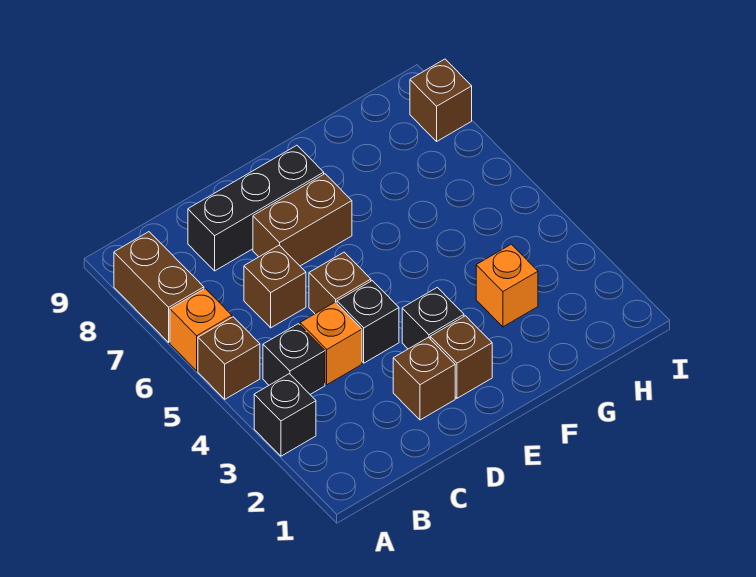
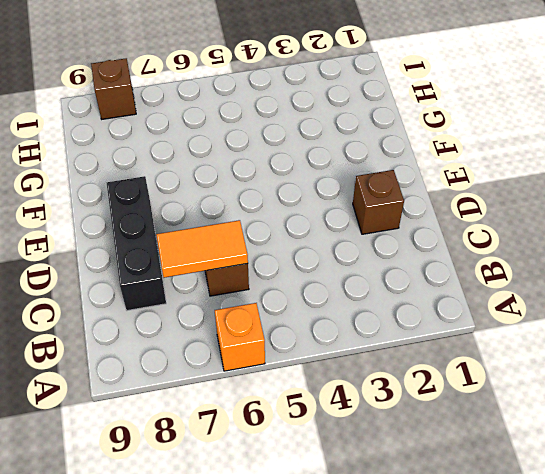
orange 1x2 tile [156,220,248,278] -> none
none -> black 1x1 brick [254,374,316,456]
none -> brown 1x1 brick [198,317,260,399]
none -> brown 1x2 brick [114,232,204,342]

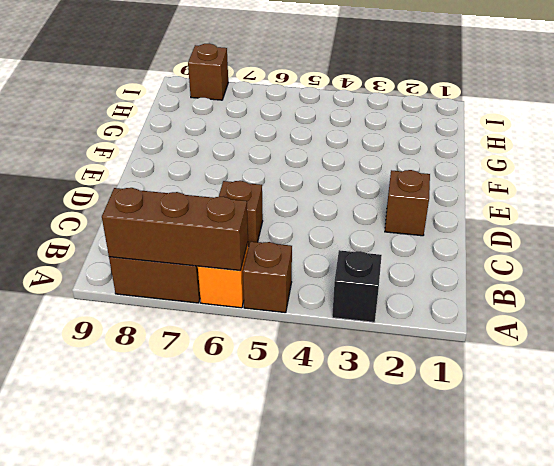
brown 1x3 brick [102,188,248,271] -> none
none -> black 1x1 brick [263,324,325,394]
none -> orange 1x1 brick [300,302,362,385]
none -> black 1x3 brick [188,145,324,271]

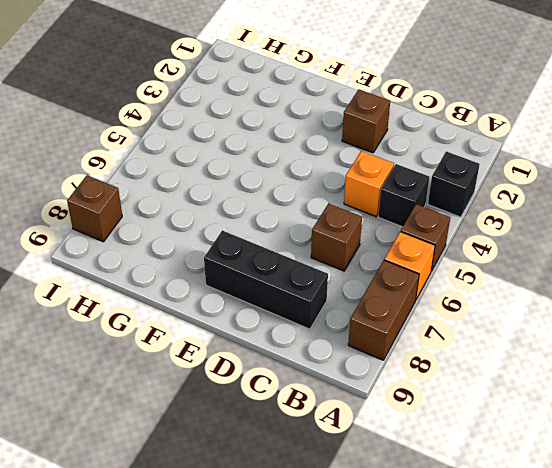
none -> black 1x1 brick [337,281,399,363]
none -> brown 1x1 brick [309,252,371,314]
none -> brown 1x2 brick [253,174,352,266]

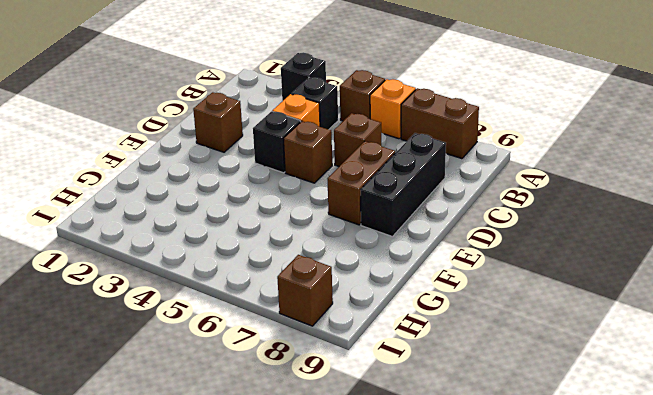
none -> brown 1x1 brick [430,316,492,398]
none -> black 1x1 brick [402,287,464,349]
none -> orange 1x1 brick [476,244,538,327]

